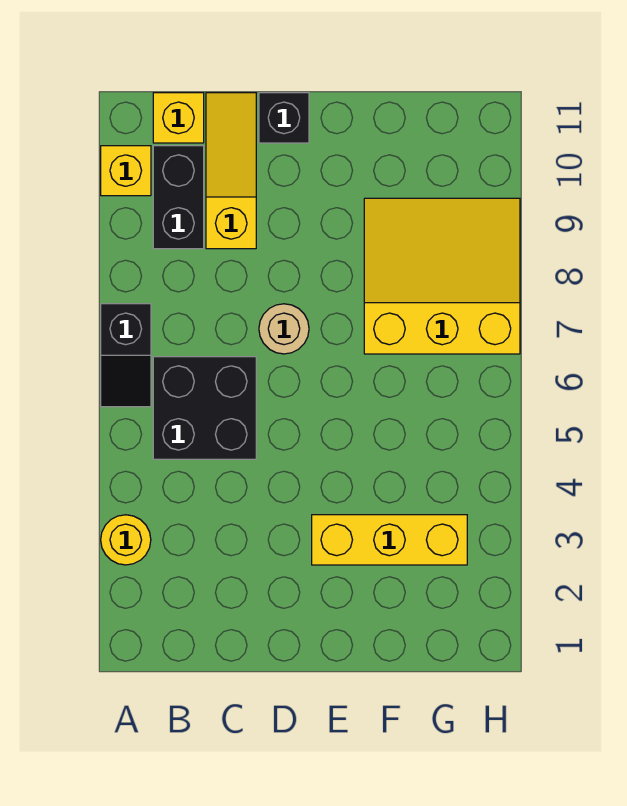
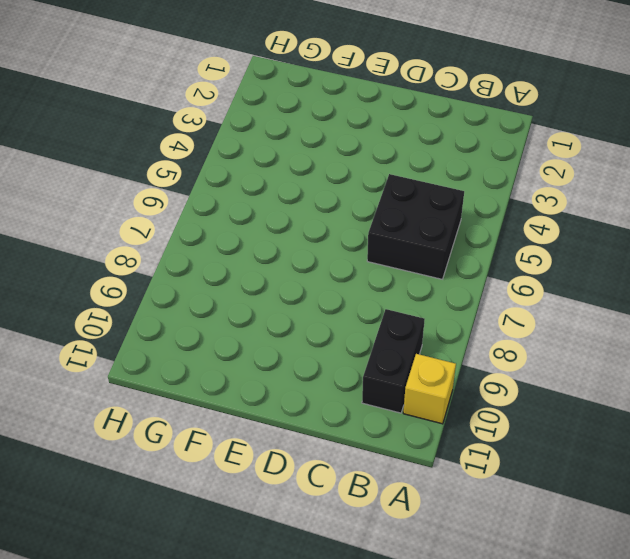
none -> yellow 1x1 round brick [101,515,151,565]
none -> black 1x2 slope [101,304,151,407]

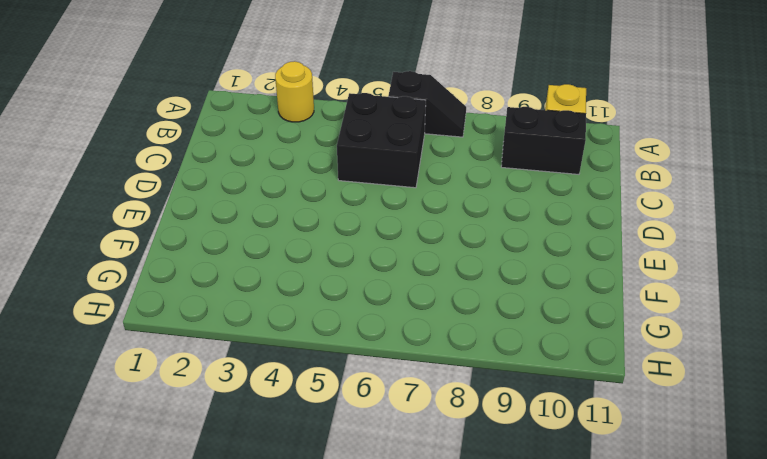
black 1x2 slope [388,71,466,137] -> black 1x2 slope turned to [101,304,151,407]
none -> yellow 1x1 brick [153,93,204,143]
none -> yellow 1x3 slope [206,93,256,249]

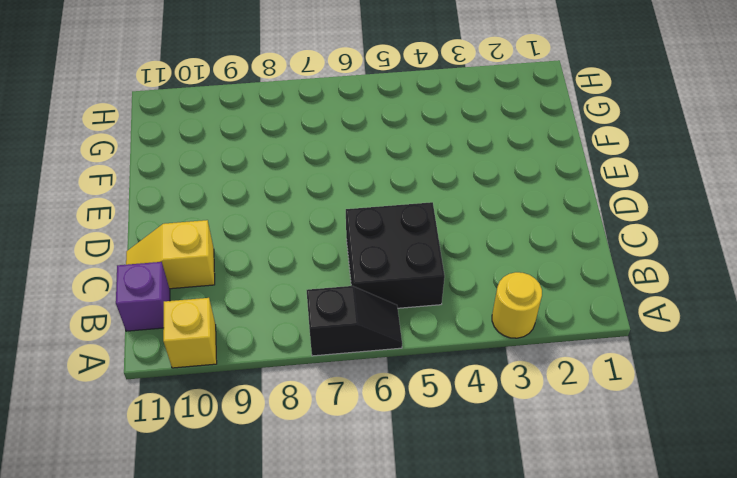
purple 1x1 brick [116,262,170,331] -> yellow 1x1 brick [153,93,204,143]
yellow 1x2 slope [126,220,215,289] -> yellow 1x3 slope [206,93,256,249]
none -> black 1x2 brick [153,146,204,249]
none -> tan 1x1 round brick [259,304,309,354]

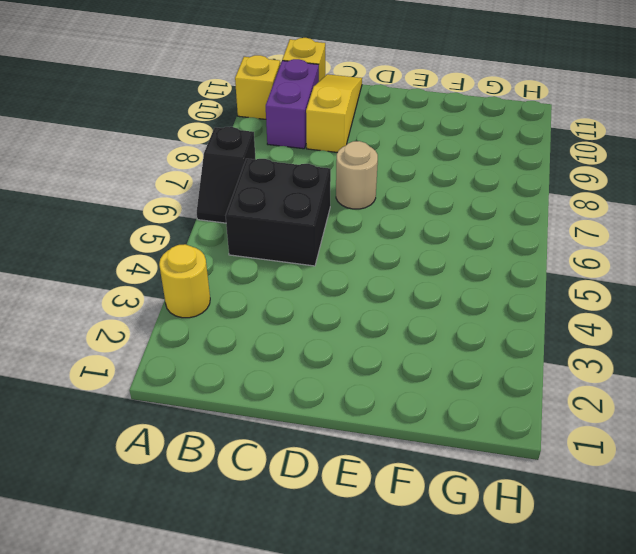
purple 1x2 brick [266,59,319,149] -> black 1x2 brick [153,146,204,249]
none -> black 1x1 brick [259,93,309,143]
none -> yellow 1x3 brick [312,515,467,565]

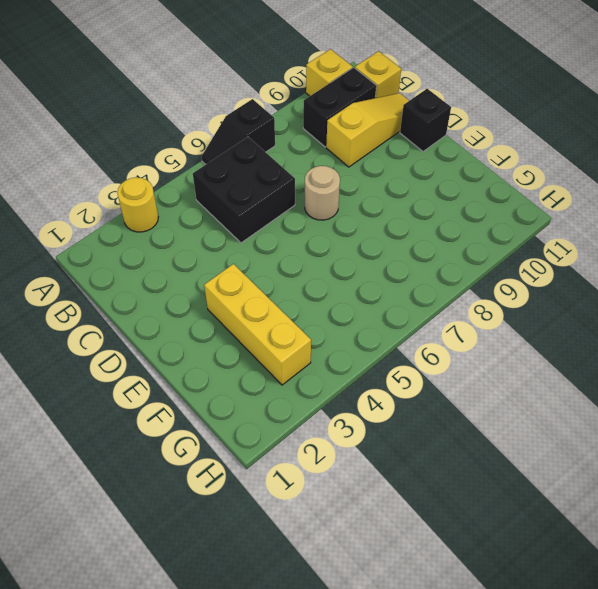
none -> yellow 3x3 slope [364,198,520,354]

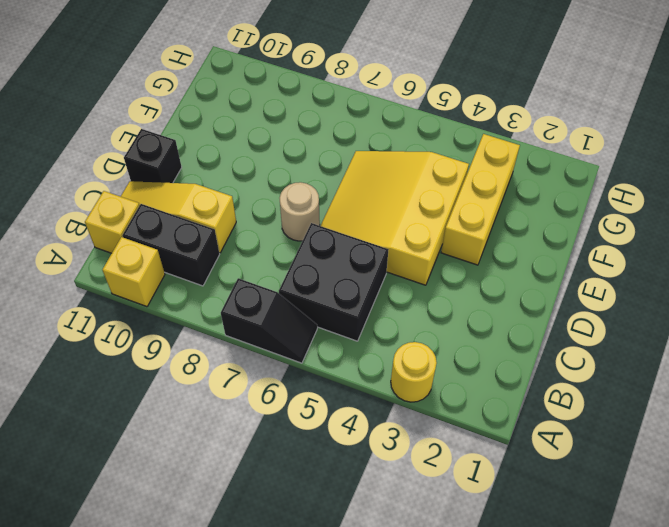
yellow 3x3 slope [321,151,469,285] -> yellow 3x3 slope moved to [364,198,520,354]

